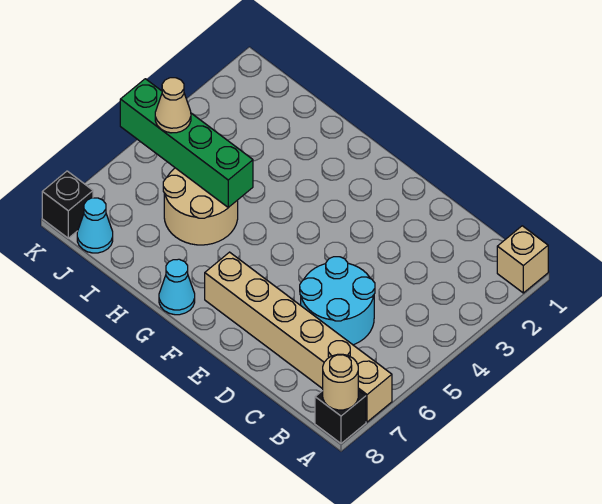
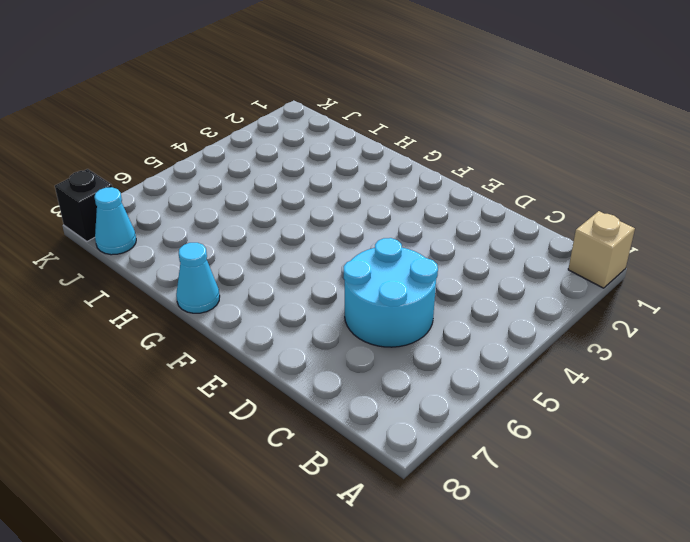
none -> tan 1x6 brick [205,252,392,422]
none -> black 1x1 brick [315,390,366,443]

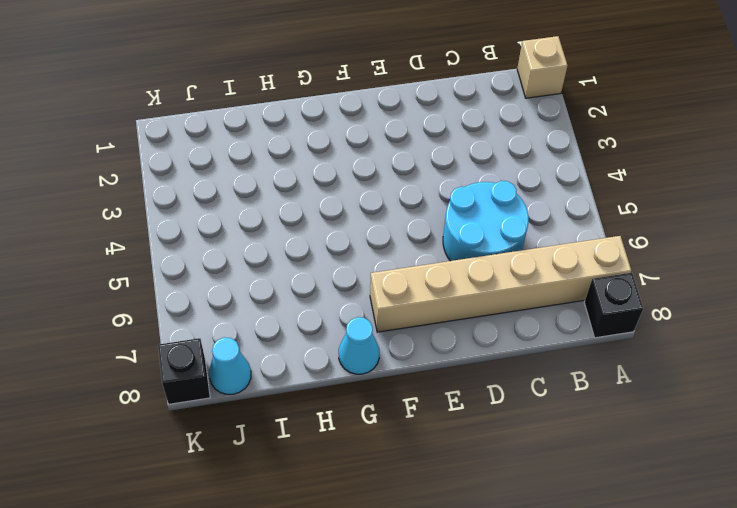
none -> tan 2x2 round brick [163,168,238,245]
none -> tan 1x1 round brick [323,354,358,410]

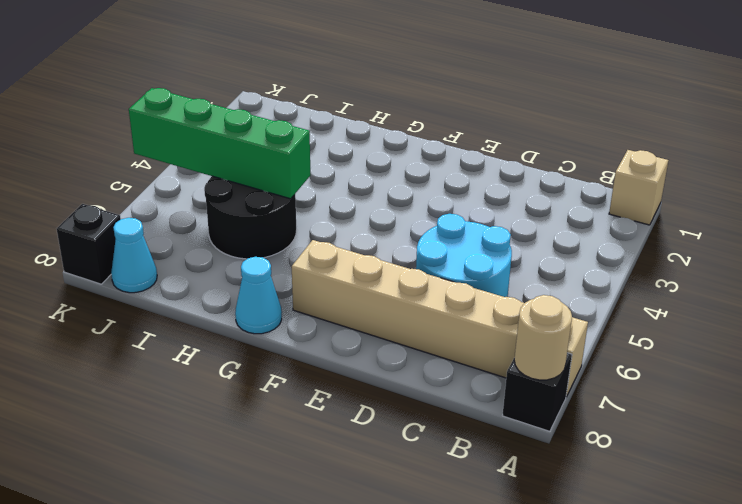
black 2x2 round brick [204,176,297,259] -> tan 2x2 round brick [163,168,238,245]
none -> tan 1x1 cone [155,78,191,133]

